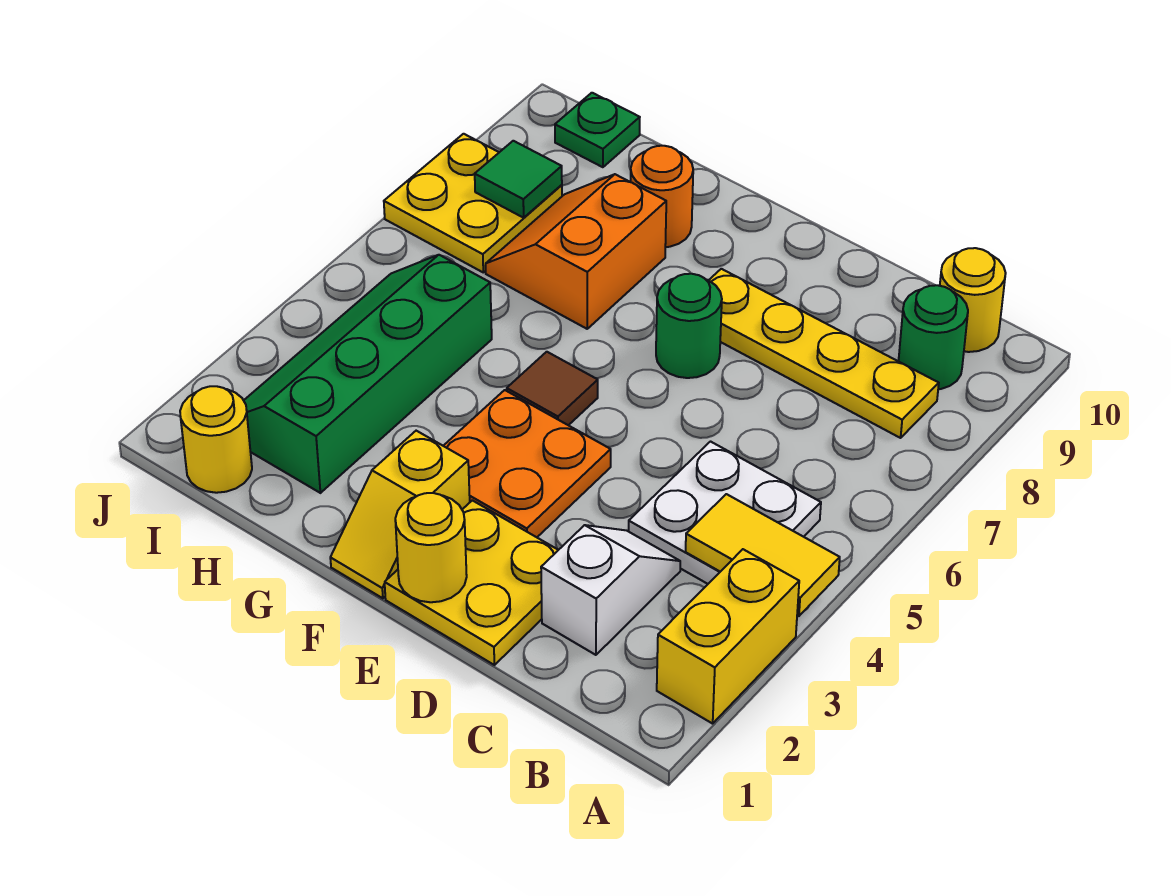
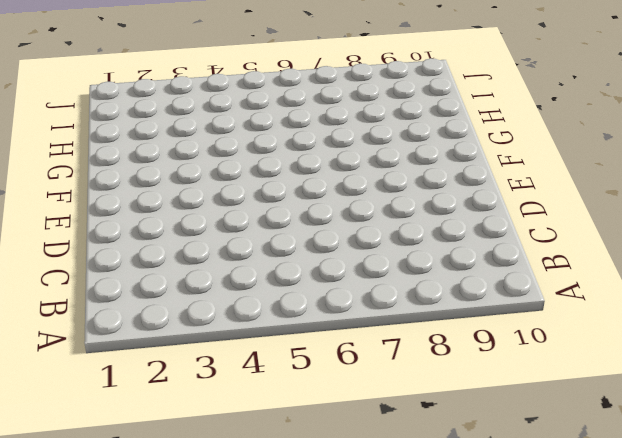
none -> yellow 1x2 brick [657,549,799,724]
none -> white 2x2 plate [629,442,821,584]
none -> yellow 1x4 plate [709,269,939,438]

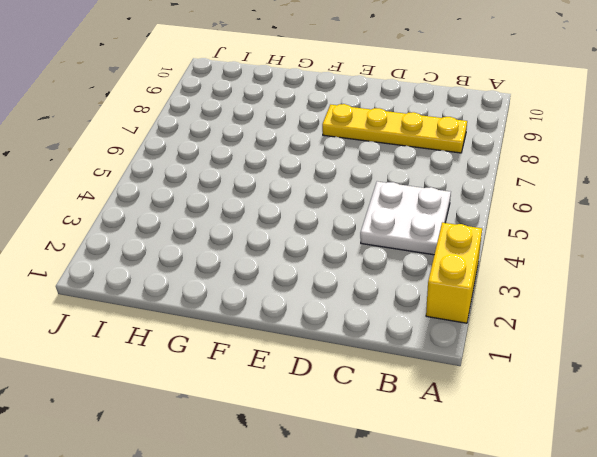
none -> green 1x1 round brick [899,285,968,389]
none -> yellow 1x1 round brick [940,248,1006,352]
none -> white 1x2 slope [541,525,680,655]

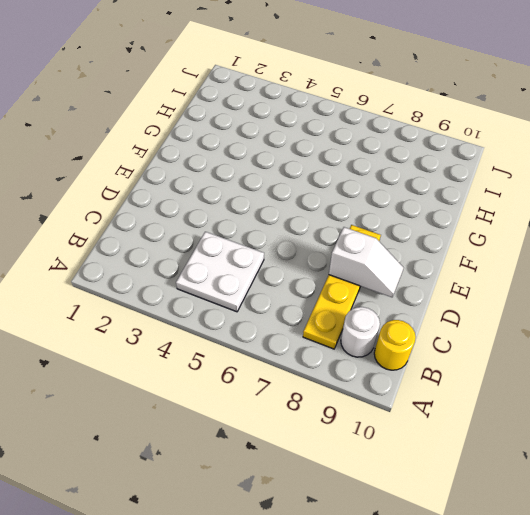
white 1x1 round brick [341,307,380,357] -> green 1x1 round brick [899,285,968,389]
white 1x2 slope [329,227,403,297] -> white 1x2 slope moved to [541,525,680,655]
none -> yellow 1x2 brick [657,549,799,724]
none -> yellow 2x2 plate [385,500,558,665]
none -> orange 2x2 plate [444,390,611,537]

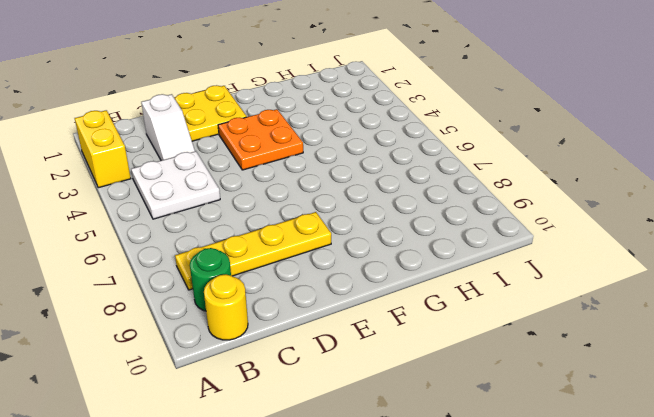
none -> green 1x1 round brick [656,274,722,378]
none -> yellow 1x2 slope [330,431,470,598]
none -> brown 1x1 tile [507,352,598,425]

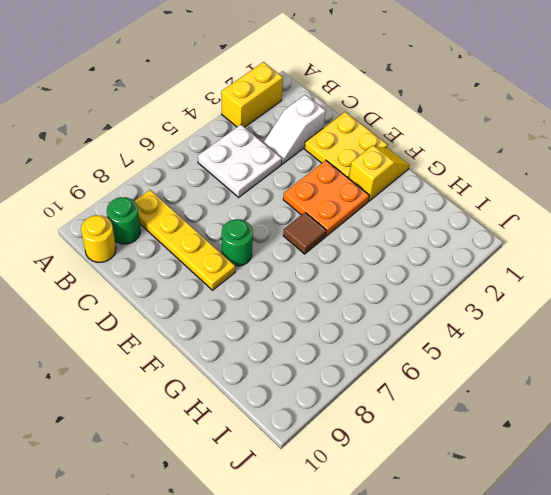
none -> orange 2x2 slope [486,174,666,329]
none -> orange 1x1 round brick [630,146,693,247]
none -> green 2x4 slope [244,255,492,493]

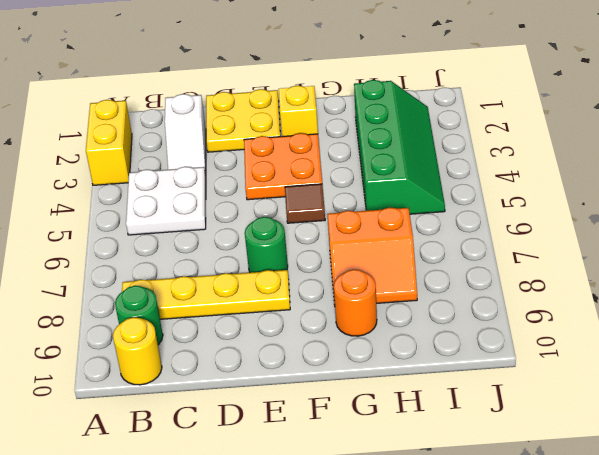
orange 2x2 slope [328,208,417,304] -> orange 2x2 slope turned to [486,174,666,329]
none -> yellow 1x1 round brick [180,386,252,493]
none -> yellow 2x2 plate [384,134,562,272]
none -> green 1x1 plate [555,93,640,167]

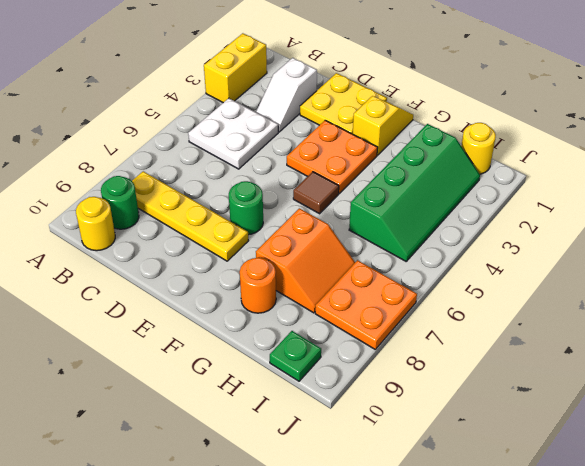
orange 2x2 plate [315,260,417,349] -> yellow 2x2 plate [384,134,562,272]
none -> yellow 1x2 tile [686,494,840,616]
none -> yellow 1x1 round brick [395,493,467,602]
none -> green 1x1 tile [475,141,562,218]

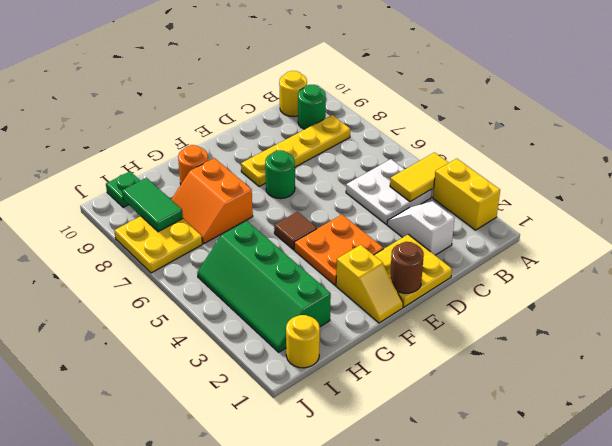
brown 1x1 round brick [390,242,424,293] -> yellow 1x1 round brick [395,493,467,602]
green 1x2 tile [122,178,183,232] -> green 1x1 tile [475,141,562,218]

